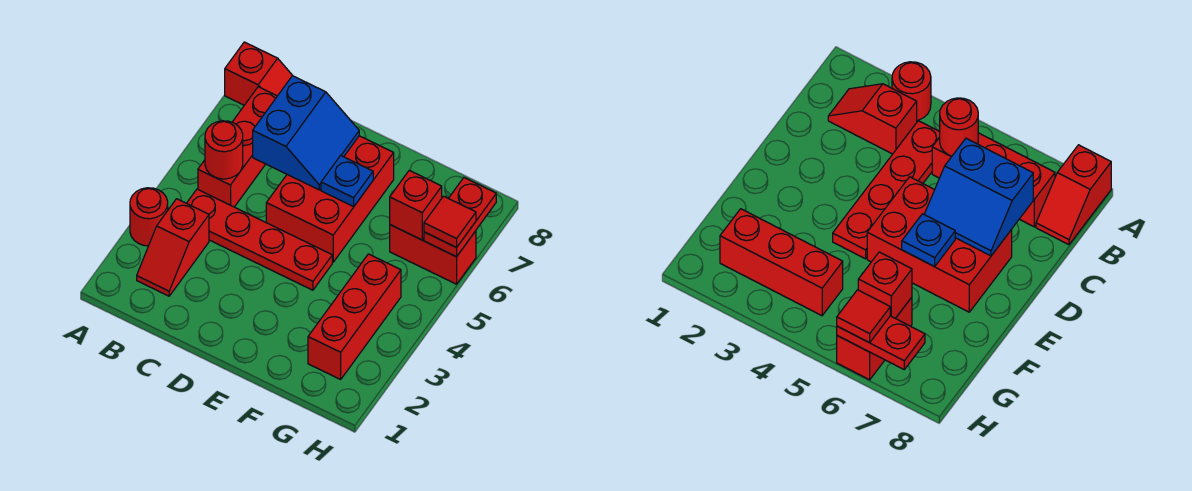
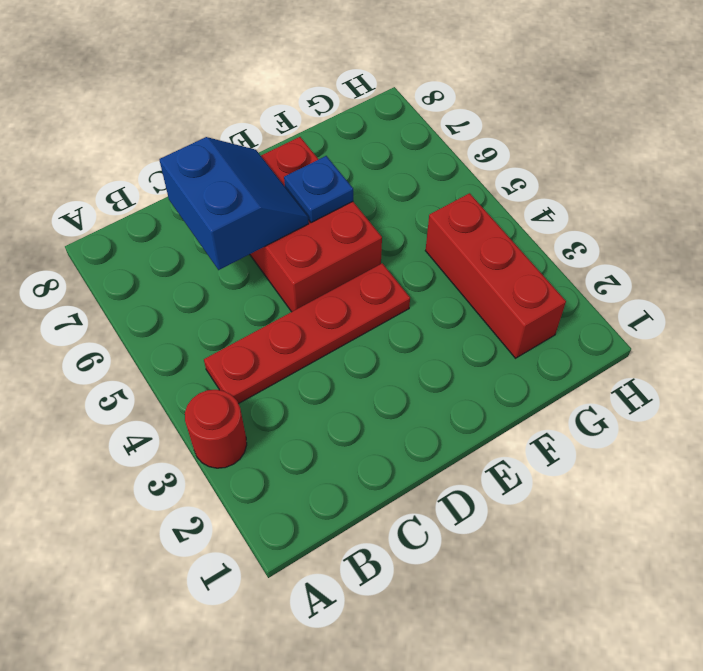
none -> red 1x2 slope [225,42,293,105]
none -> red 1x2 slope [137,199,209,296]
none -> red 1x3 brick [198,87,277,207]

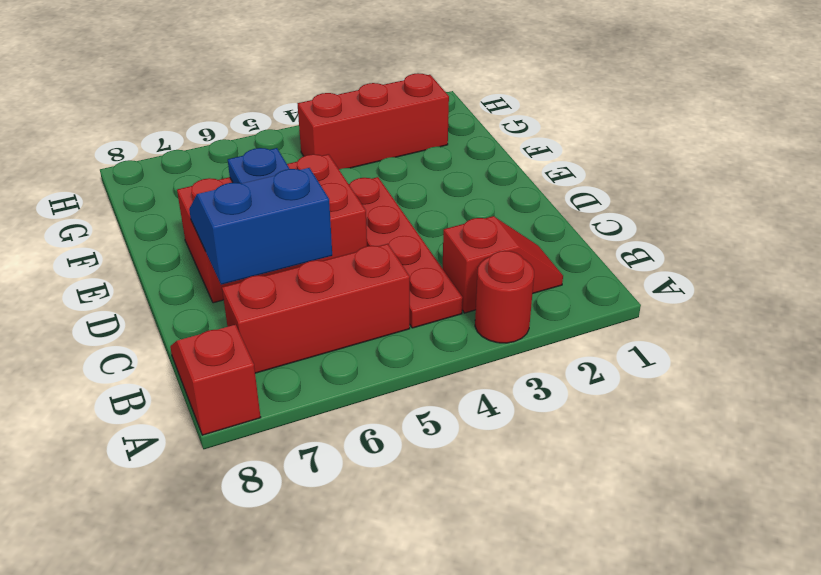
none -> red 1x2 brick [390,225,476,284]
none -> red 1x1 round brick [205,121,243,179]
none -> red 1x1 brick [390,170,442,240]

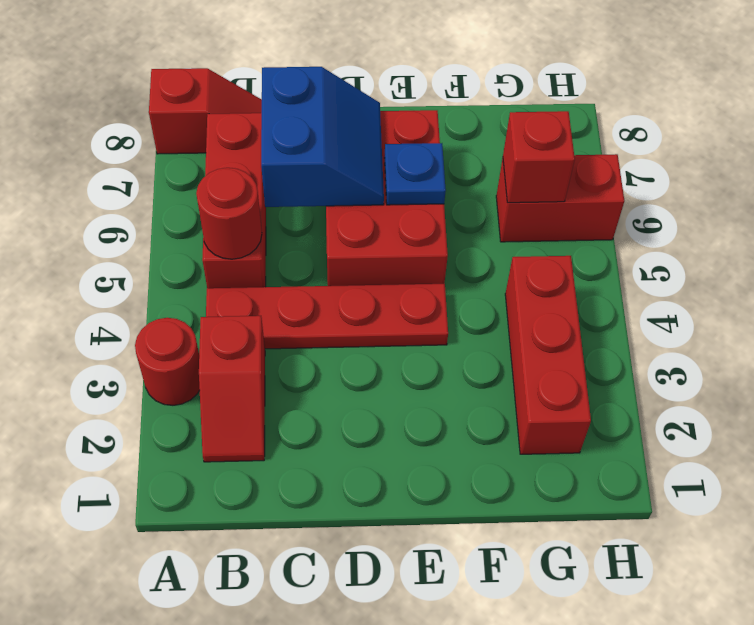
none -> red 1x2 plate [424,178,496,257]
none -> red 1x1 tile [424,196,476,248]

